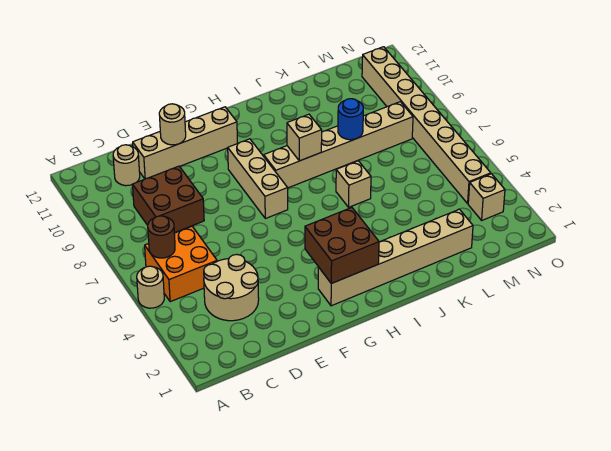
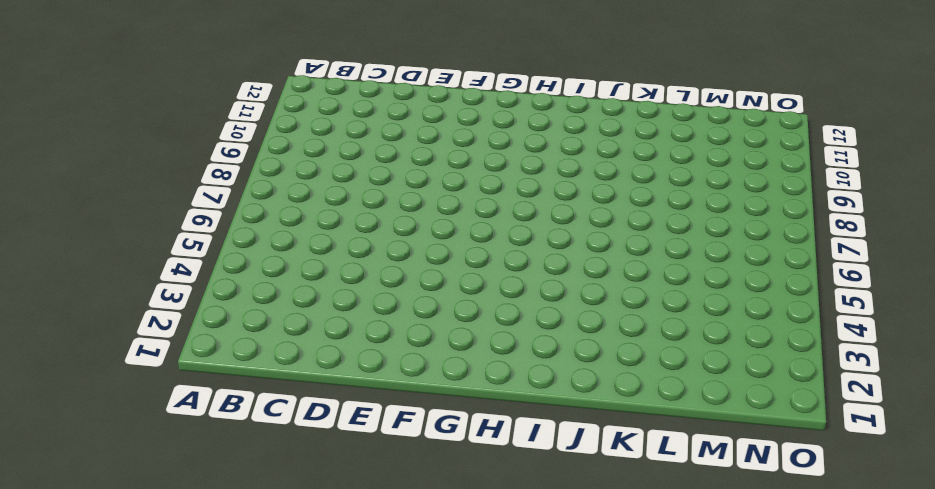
none -> tan 1x1 round brick [137,266,164,308]
none -> orange 2x2 brick [145,227,217,302]
none -> tan 2x2 round brick [204,255,259,321]

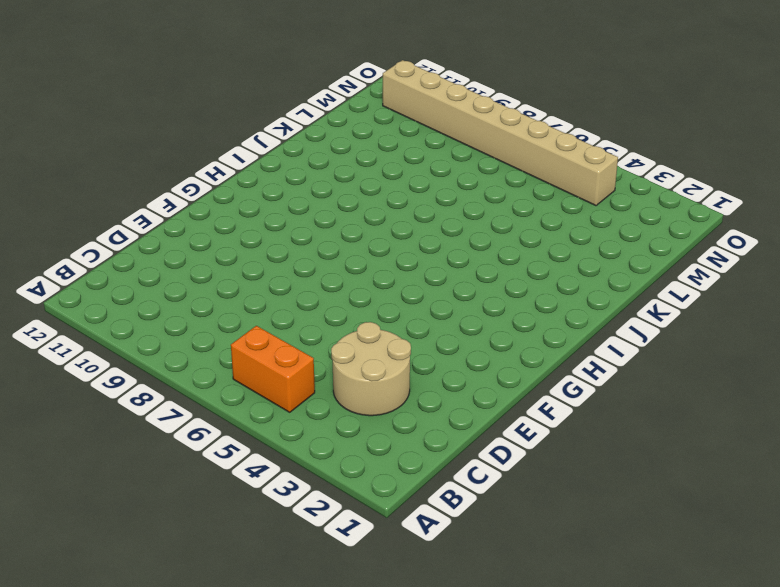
orange 1x2 brick [231,326,315,412] -> orange 2x2 brick [145,227,217,302]
none -> tan 1x1 round brick [137,266,164,308]
none -> brown 2x2 brick [132,166,204,233]
none -> tan 1x1 round brick [113,145,140,186]

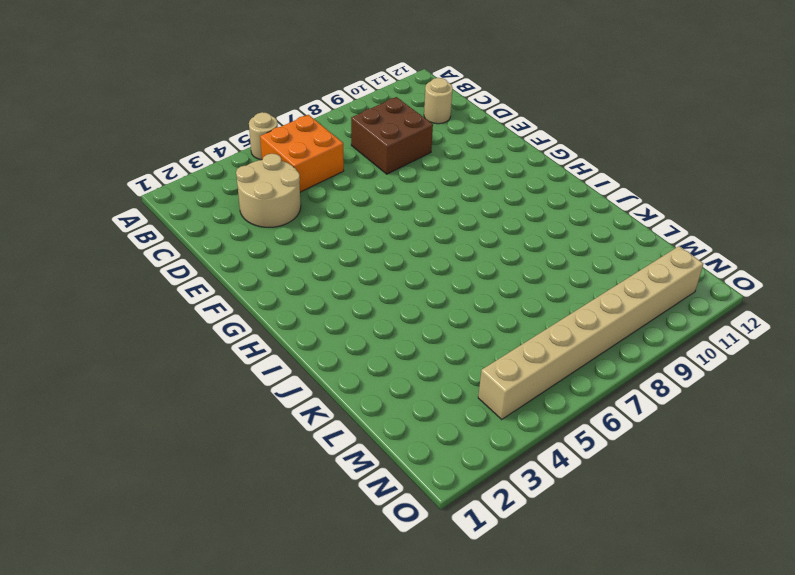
none -> tan 1x4 brick [133,107,238,179]
none -> tan 1x6 brick [318,209,473,306]
none -> tan 1x3 brick [228,139,288,218]

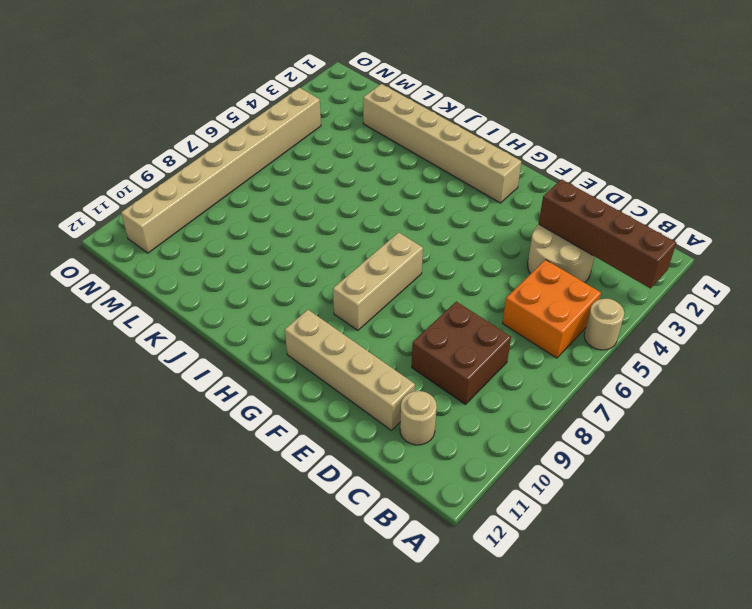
brown 1x4 brick [539,179,676,289] -> none
none -> tan 1x6 brick [264,102,413,188]
none -> tan 1x1 brick [336,161,371,207]
none -> tan 1x1 brick [468,174,505,220]

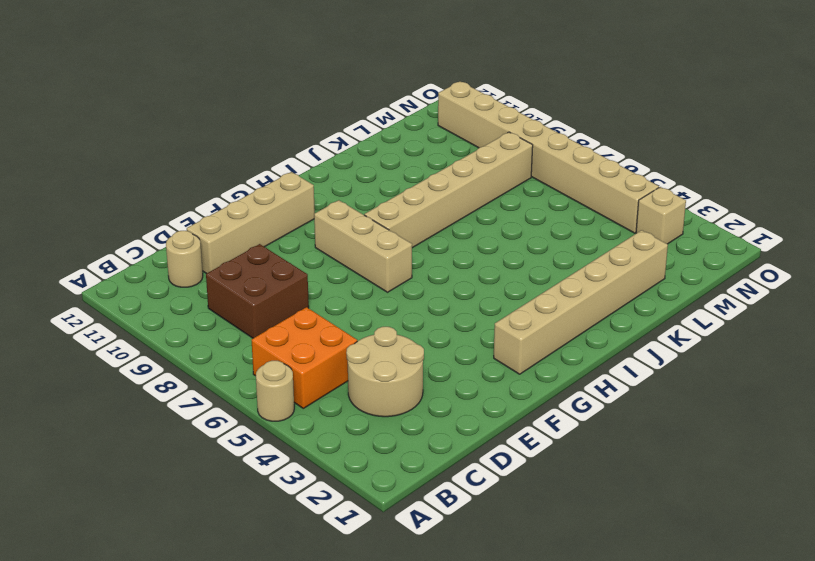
none -> tan 1x1 brick [336,161,371,207]
none -> brown 1x1 round brick [148,216,175,258]
none -> tan 1x1 round brick [159,104,186,145]

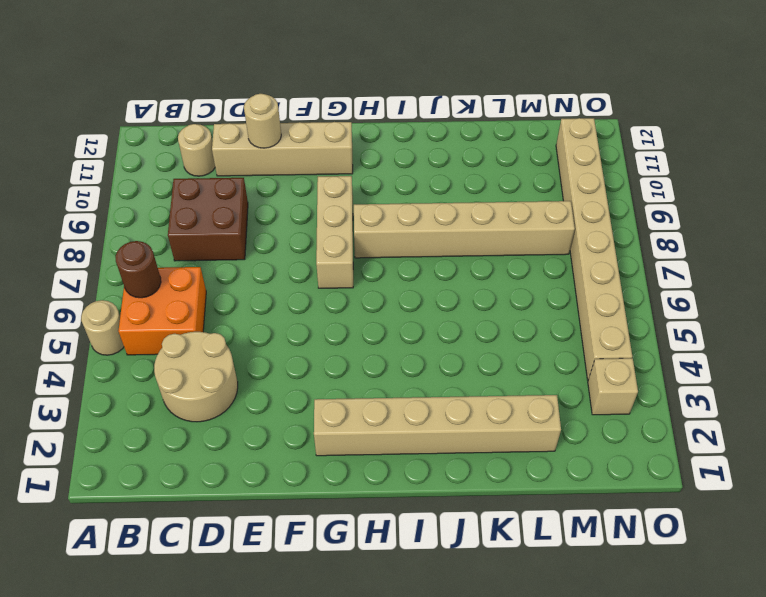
none -> tan 1x1 brick [336,161,371,207]
none -> brown 2x2 brick [305,208,379,283]
none -> tan 1x1 brick [287,114,322,161]

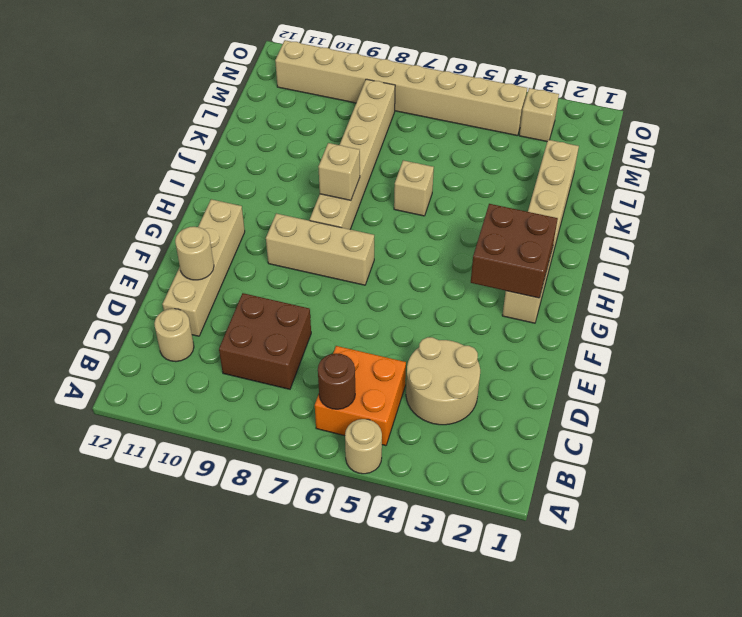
none -> blue 1x1 round brick [338,99,363,140]

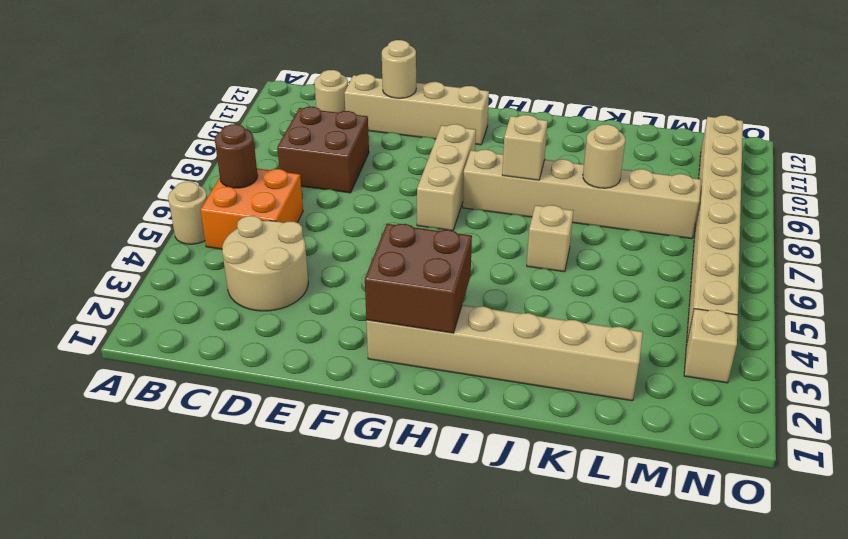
tan 1x1 round brick [583,124,625,188] -> blue 1x1 round brick [338,99,363,140]

